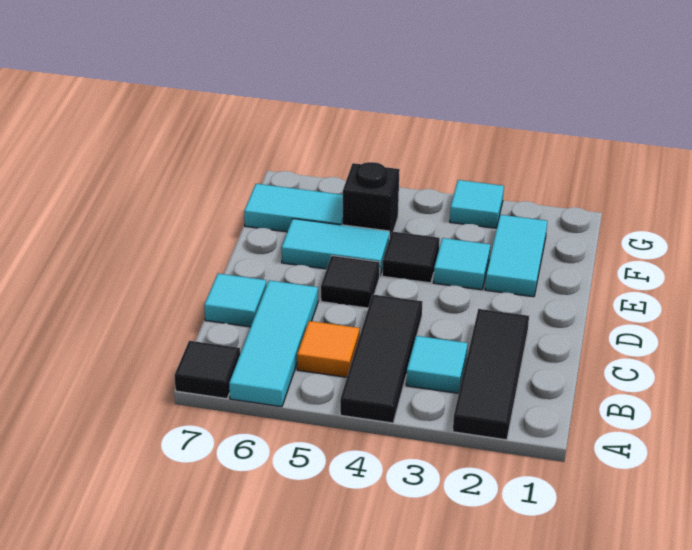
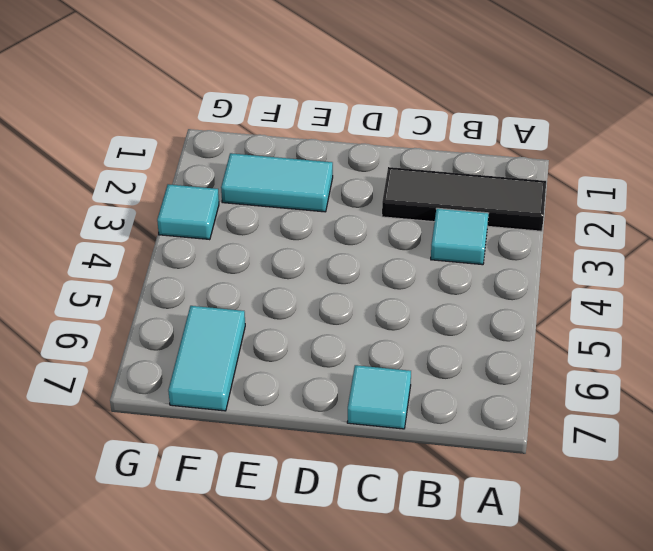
none -> black 1x3 tile [340,295,422,423]
none -> cyan 1x3 tile [229,280,318,407]
none -> black 1x1 tile [174,341,240,399]

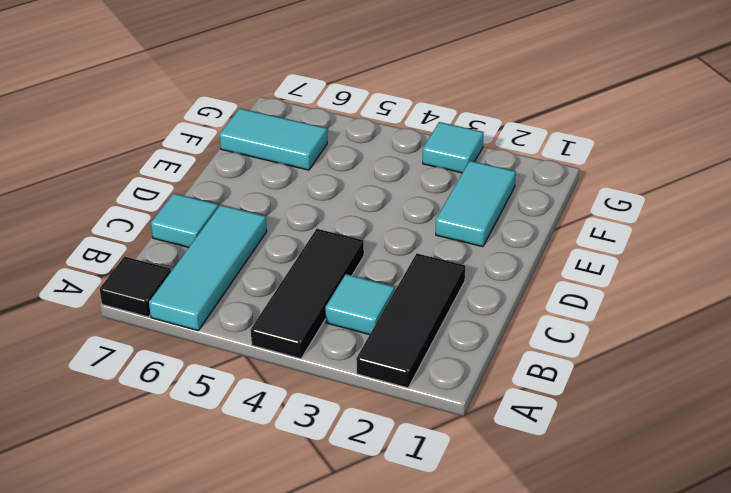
none -> orange 1x1 tile [297,321,360,377]
none -> black 1x1 tile [321,256,380,308]
none -> cyan 1x1 tile [433,238,490,290]

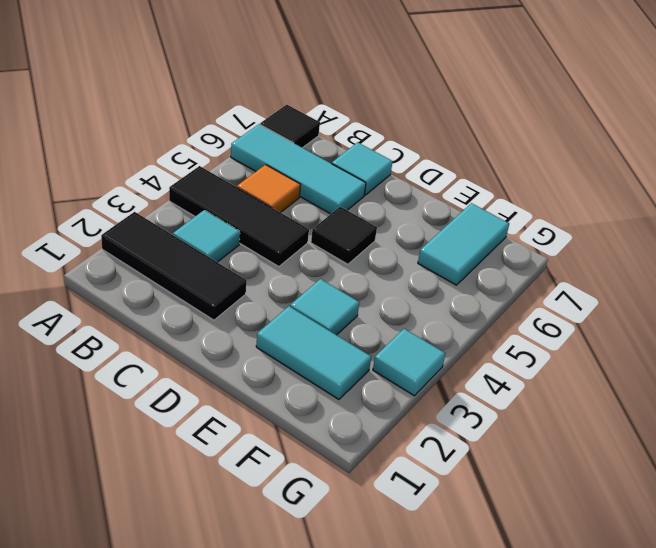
none -> black 1x1 tile [382,231,440,283]
none -> cyan 1x2 tile [281,219,389,274]
none -> black 1x1 brick [342,162,400,239]

